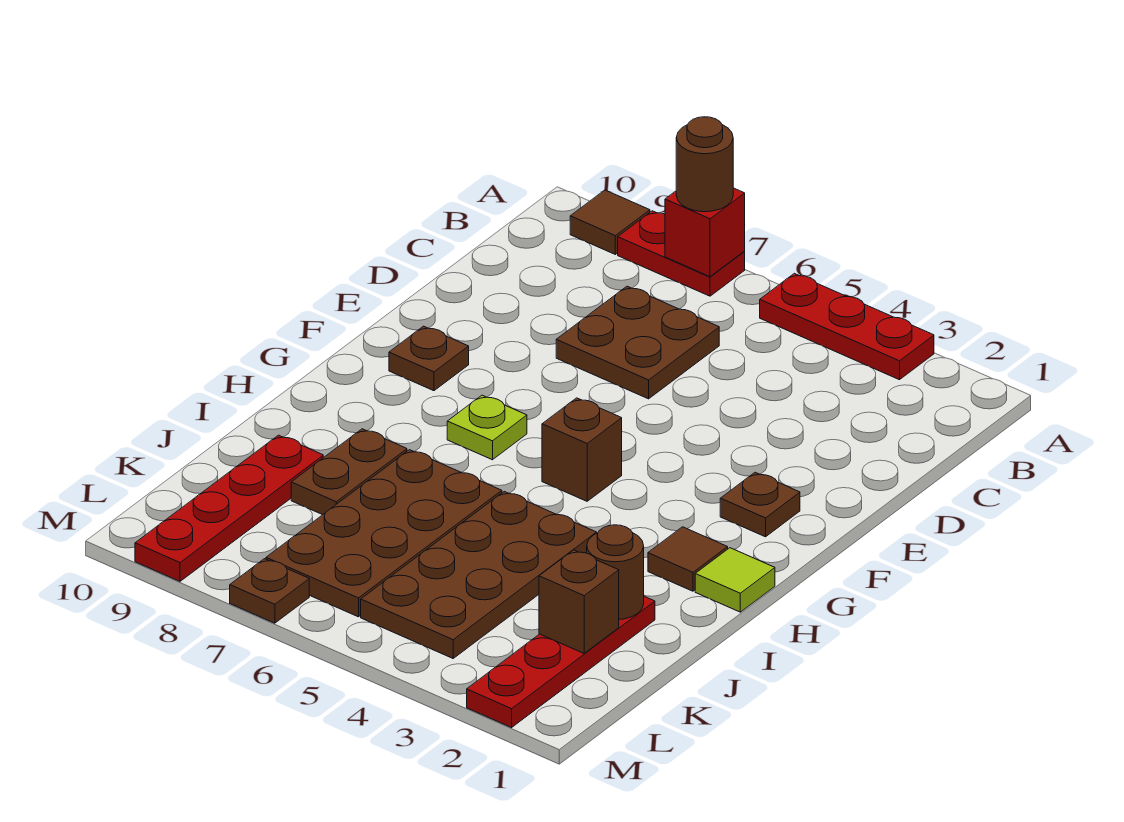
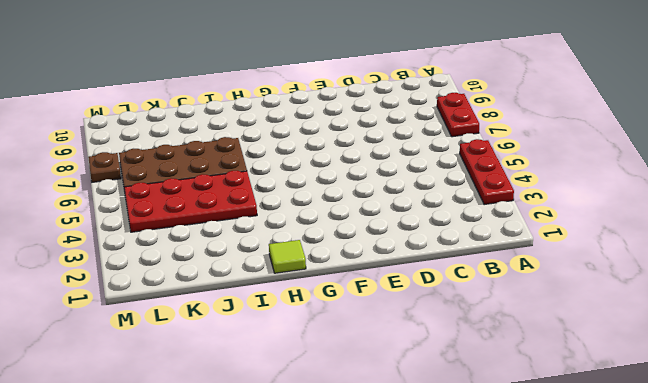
red 2x4 plate [124,171,257,232] -> brown 2x4 plate [361,492,597,658]
none -> brown 1x1 tile [570,190,650,254]
none -> brown 2x2 plate [556,286,719,399]
none -> brown 1x1 plate [720,472,800,537]

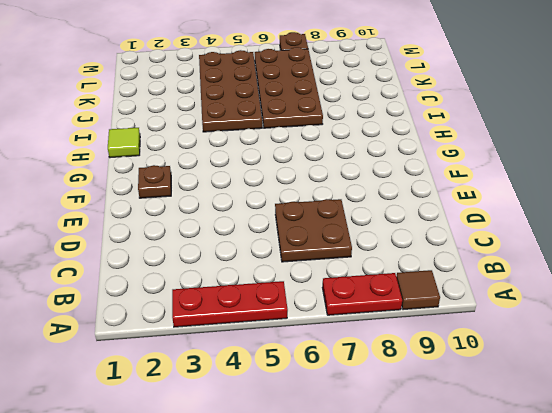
none -> brown 1x1 plate [389,326,469,391]
none -> brown 1x1 brick [542,398,622,501]
none -> lime 1x1 plate [447,395,527,460]

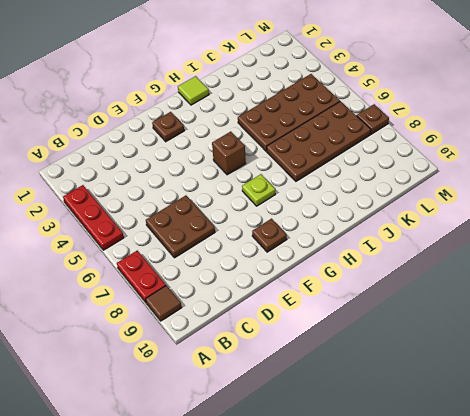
none -> brown 1x1 tile [648,527,728,591]
none -> brown 1x2 plate [291,429,407,515]
none -> red 1x4 plate [467,596,655,727]

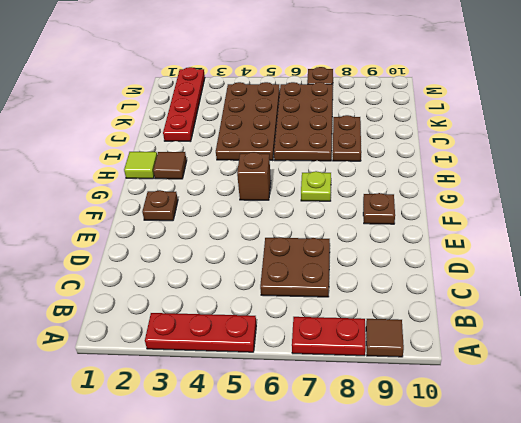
none -> red 1x4 plate [135,435,323,581]
none -> red 1x1 brick [665,188,745,277]
none -> brown 1x1 round brick [587,525,644,619]

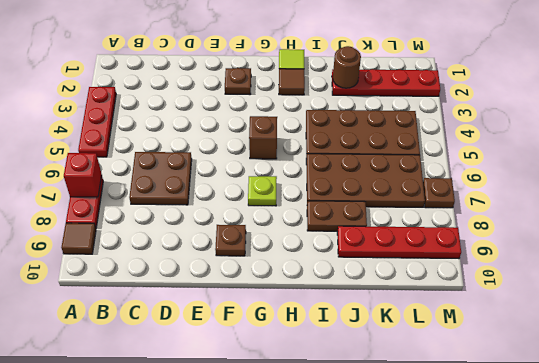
none -> brown 1x1 brick [539,550,619,653]
none -> brown 1x1 round brick [676,117,733,212]

